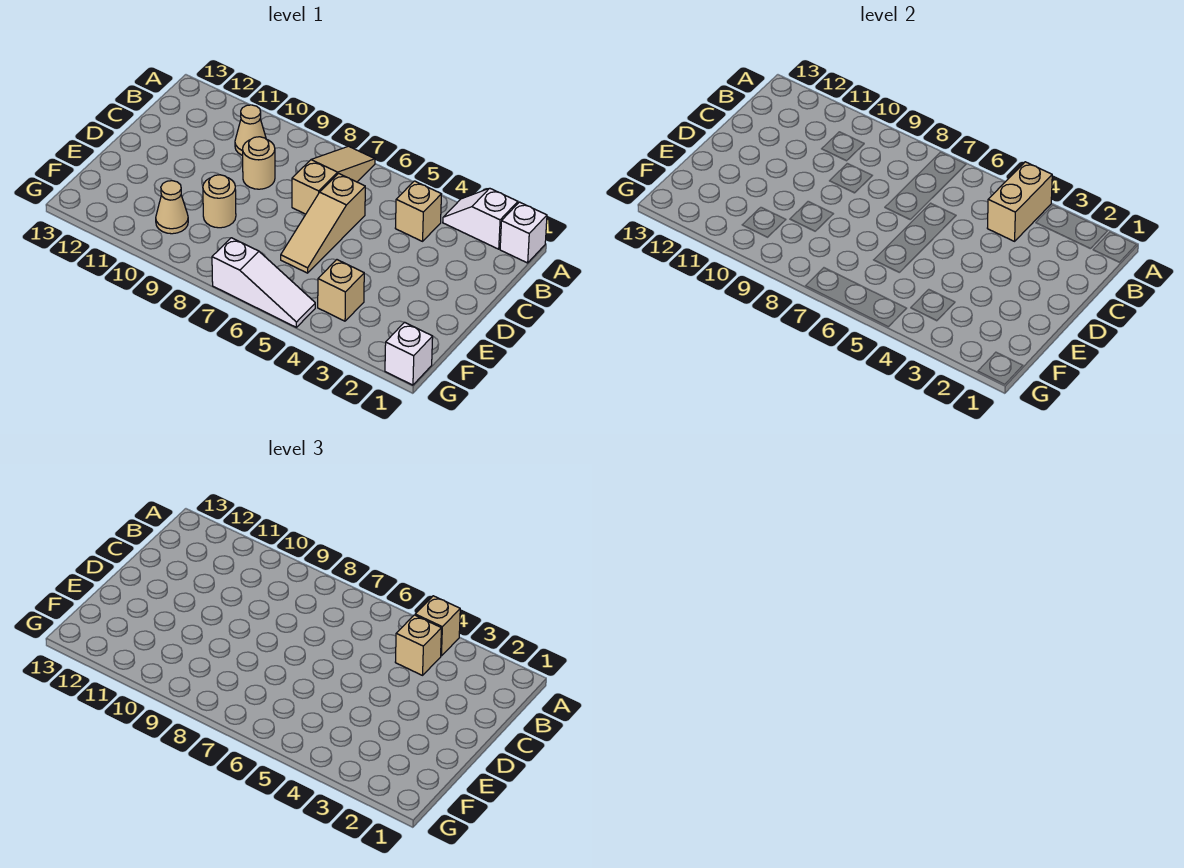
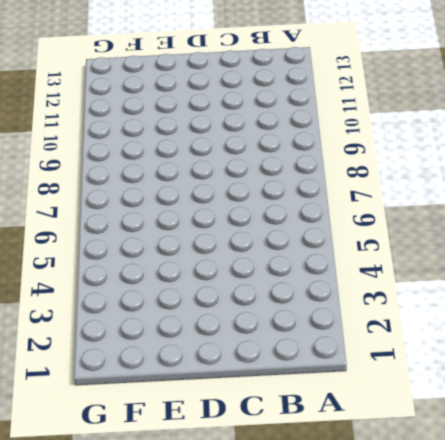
none -> white 1x1 brick [500,202,547,263]
none -> white 1x2 slope [443,188,518,249]
none -> tan 1x3 slope [292,146,375,214]

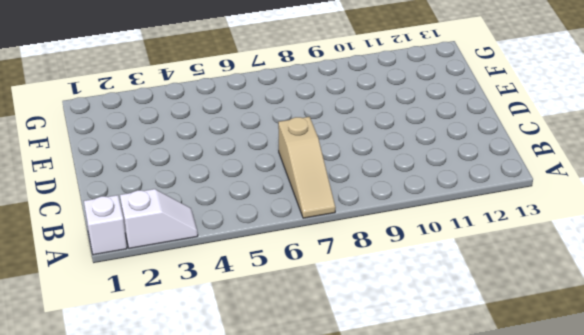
none -> tan 1x1 brick [395,181,441,241]
none -> tan 1x1 cone [235,105,266,156]
none -> tan 1x3 slope [281,173,365,273]

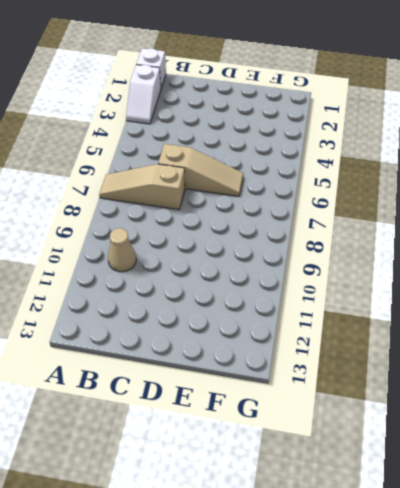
none -> tan 1x1 brick [395,181,441,241]
none -> tan 1x1 round brick [243,137,275,189]
none -> tan 1x1 round brick [203,175,236,228]

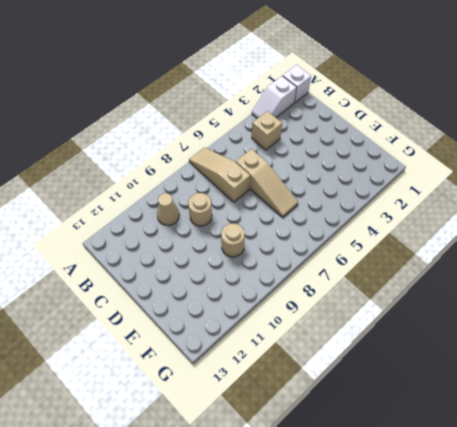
none -> tan 1x1 brick [318,260,364,321]
none -> tan 1x1 cone [156,181,188,234]
none -> white 1x1 brick [385,322,433,385]

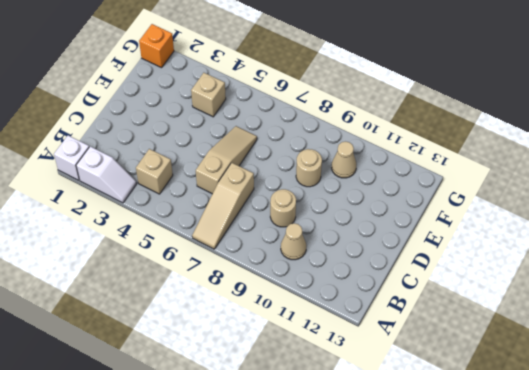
orange 1x1 brick [139,24,174,68] -> white 1x1 brick [385,322,433,385]
none -> white 1x3 slope [212,238,315,327]
none -> tan 1x2 brick [987,162,1052,241]
none -> tan 1x1 brick [415,596,460,656]

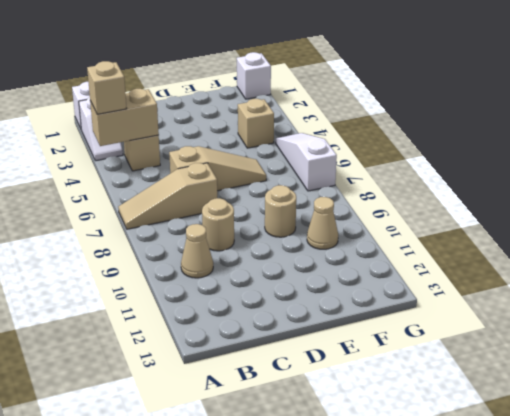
none -> tan 1x1 brick [395,615,441,675]

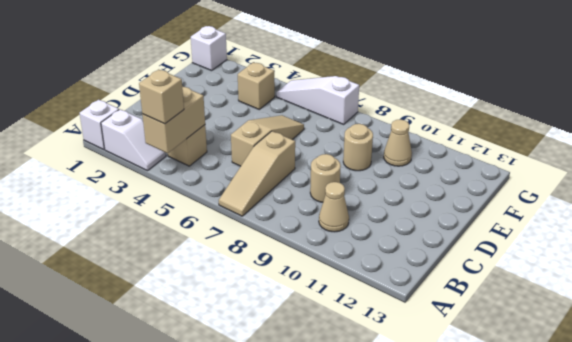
none -> tan 1x1 brick [395,615,441,675]

